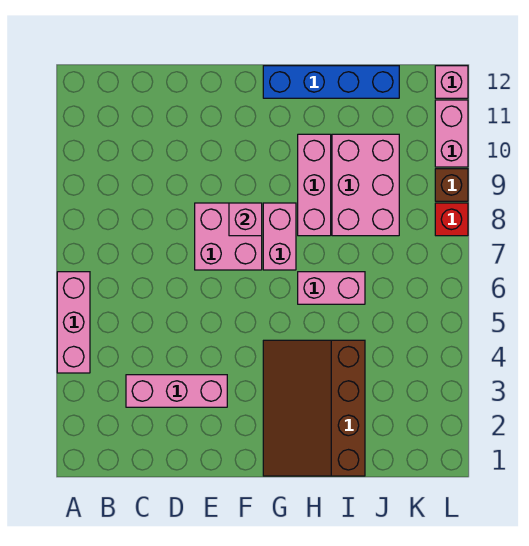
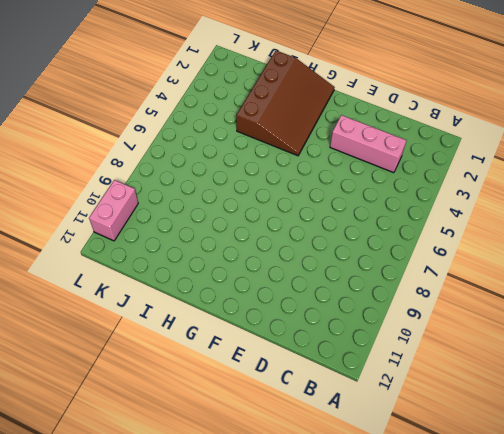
none -> pink 1x3 brick [57,272,90,373]
none -> pink 2x2 brick [195,203,262,270]
none -> pink 1x2 brick [263,203,296,270]

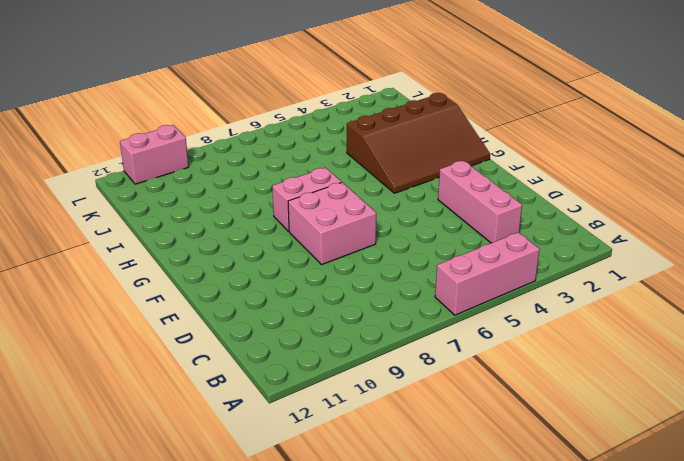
none -> blue 1x4 brick [263,66,399,98]
none -> pink 1x2 brick [298,272,365,304]
none -> pink 1x3 brick [298,134,331,236]

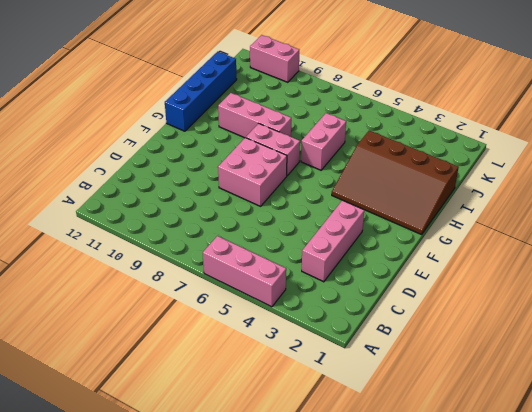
none -> pink 2x3 brick [332,134,399,236]
none -> red 1x1 brick [435,203,468,236]
none -> brown 1x1 brick [435,169,468,201]

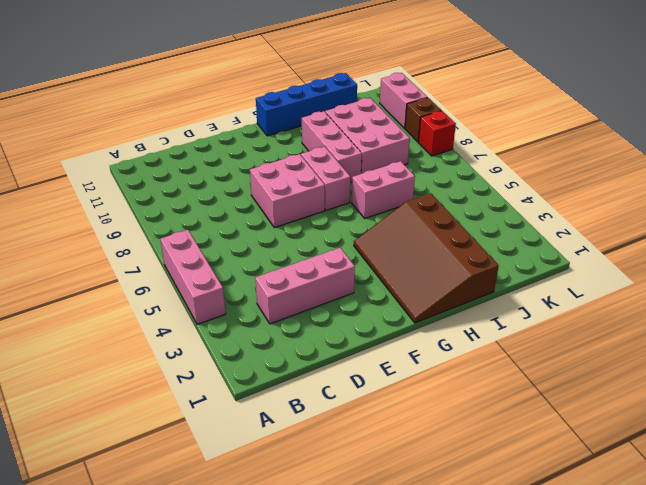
none -> pink 1x1 brick [435,66,468,98]
none -> pink 1x1 brick [229,203,262,236]

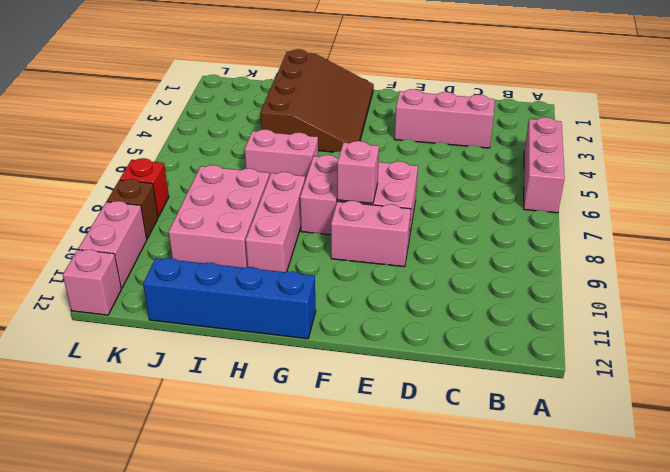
pink 1x2 brick [331,201,411,267] -> none

